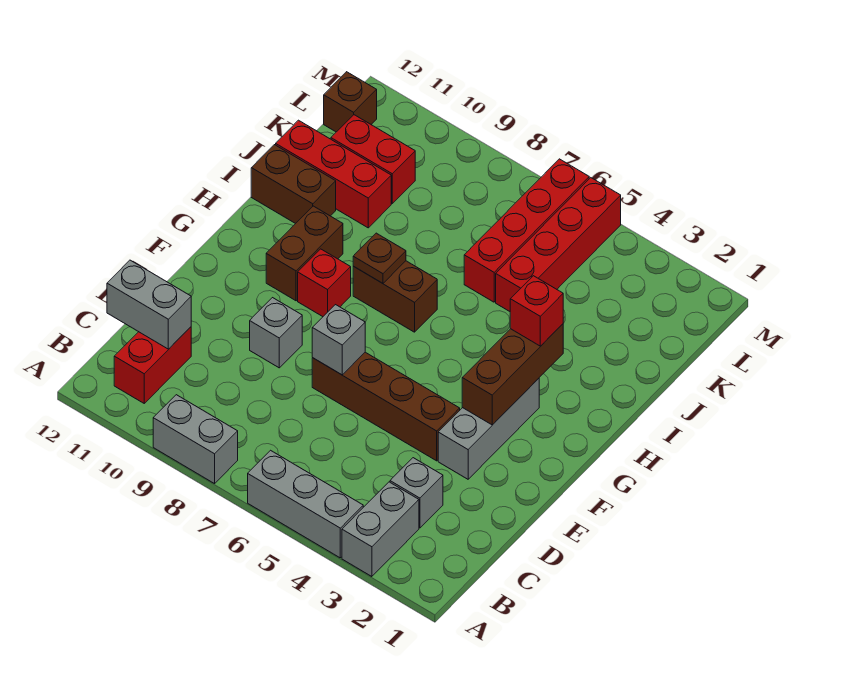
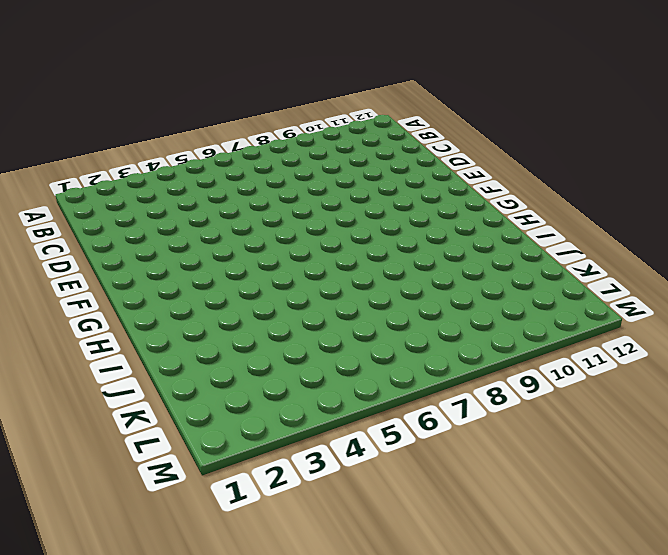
none -> grey 1x2 brick [342,482,419,577]
none -> grey 1x3 brick [248,450,363,558]
none -> grey 1x2 brick [153,395,238,484]

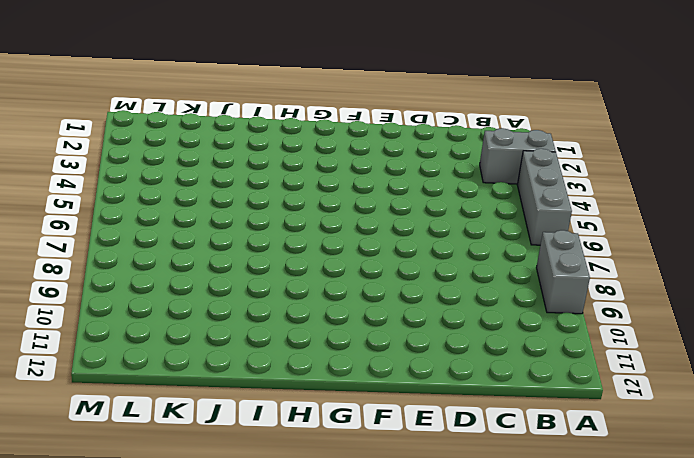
none -> red 1x2 brick [114,327,191,403]
none -> grey 1x1 brick [390,458,443,528]
none -> grey 1x3 brick [438,378,539,479]

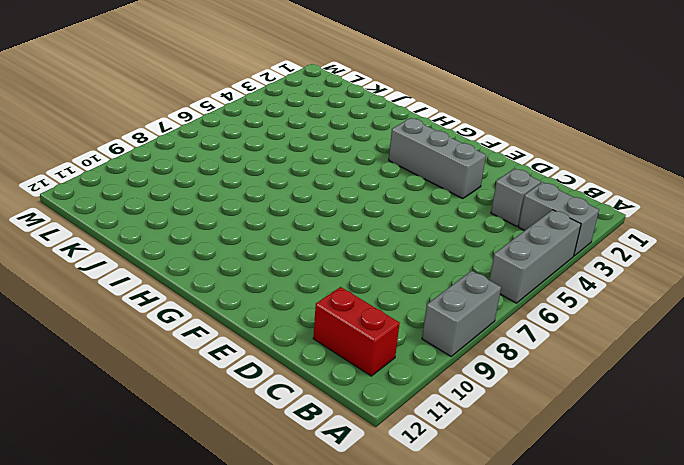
none -> brown 1x4 brick [312,352,460,461]
none -> grey 1x1 brick [250,298,302,368]
none -> red 1x1 brick [298,249,351,317]

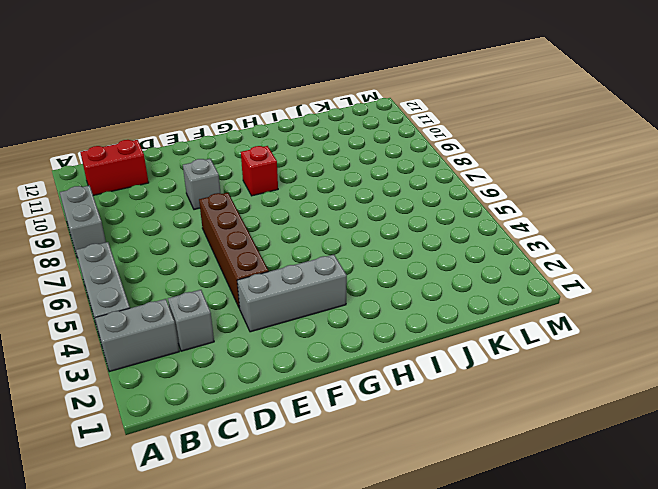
none -> brown 1x2 brick [266,206,343,301]
none -> brown 1x2 brick [353,261,437,332]
none -> brown 1x2 brick [251,145,336,224]

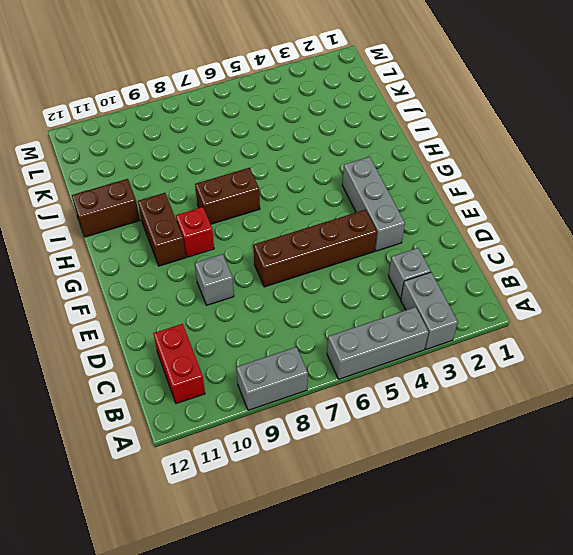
none -> red 1x4 brick [496,178,621,311]
none -> red 1x4 brick [464,159,589,302]
none -> red 1x3 brick [276,120,391,228]

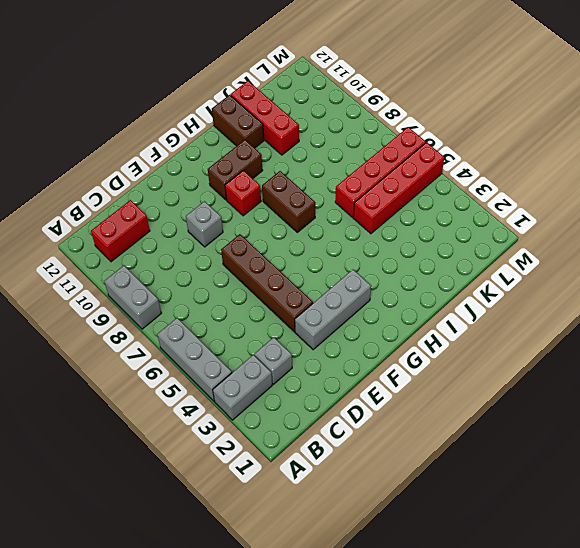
none -> red 1x2 brick [331,115,415,203]
none -> brown 1x1 brick [324,72,377,132]
none -> grey 1x2 brick [107,260,191,349]

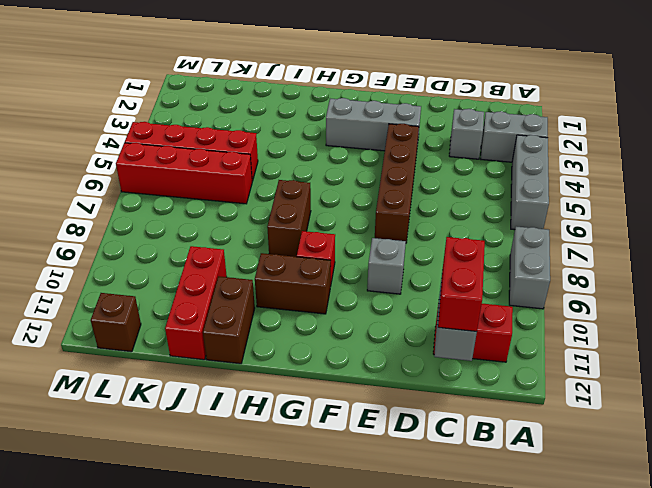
red 1x2 brick [438,237,485,331] -> red 1x2 brick moved to [331,115,415,203]
none -> grey 1x1 brick [312,305,365,375]
none -> brown 1x3 brick [462,324,563,425]
none -> brown 1x1 plate [353,233,406,283]

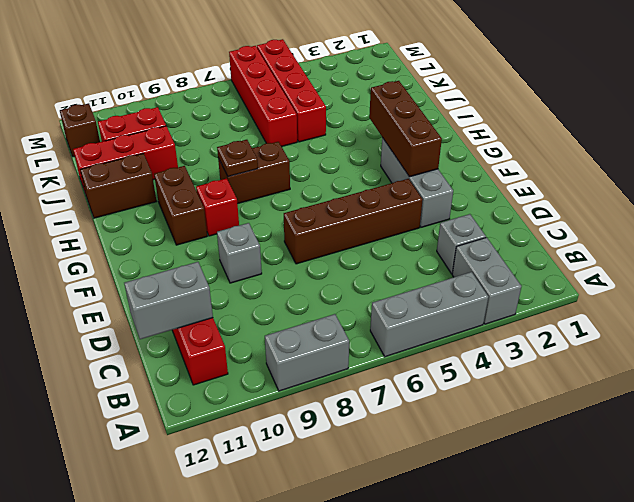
none -> grey 1x1 brick [312,305,365,375]
none -> red 1x1 brick [510,276,563,346]

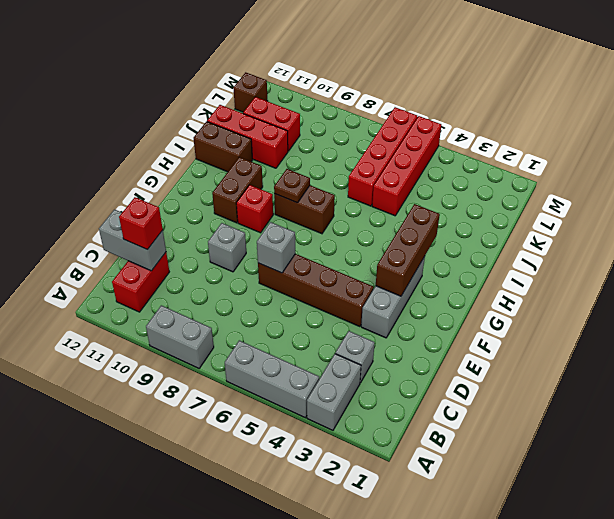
red 1x1 brick [119,197,163,250] -> red 1x1 brick moved to [510,276,563,346]

